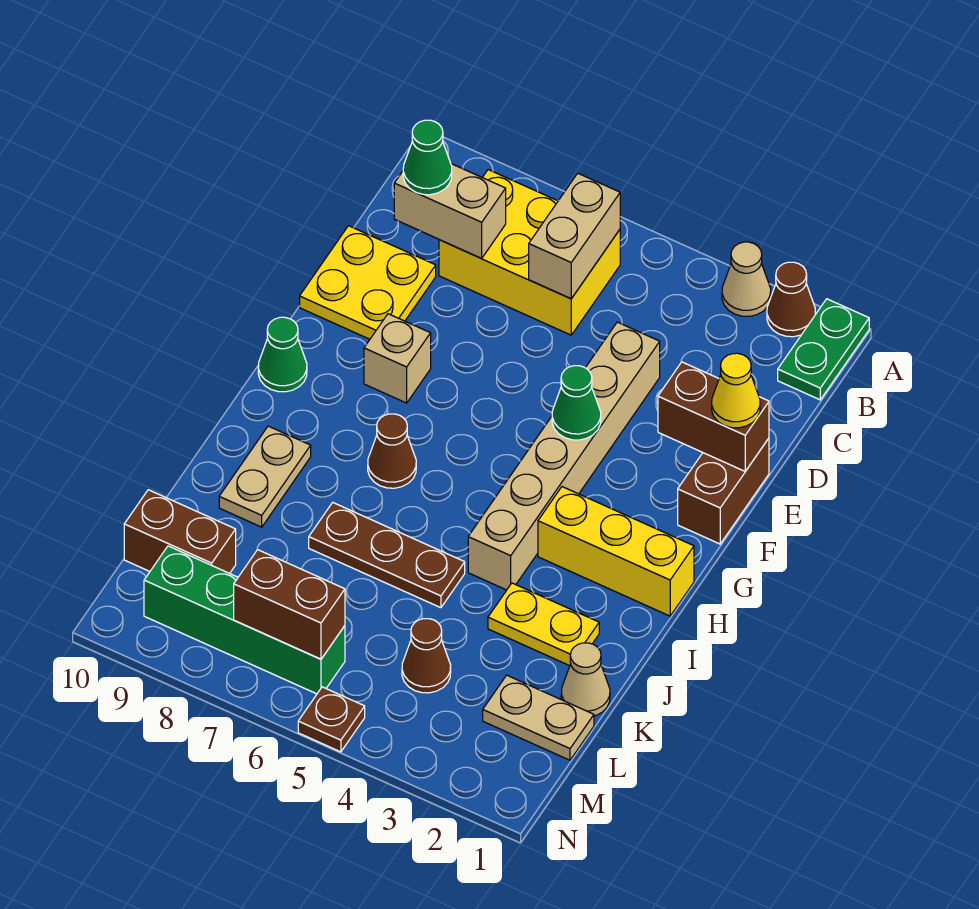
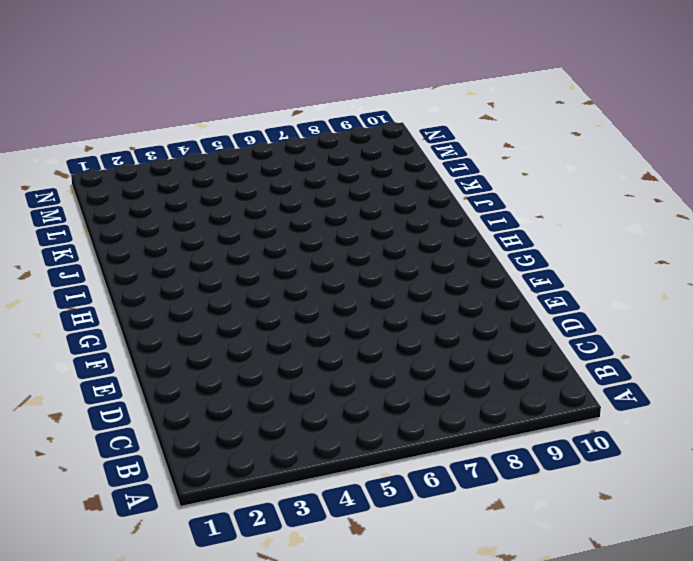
none -> green 1x2 plate [778,299,869,400]
none -> brown 1x1 cone [767,262,815,337]
none -> tan 1x1 cone [722,242,771,316]

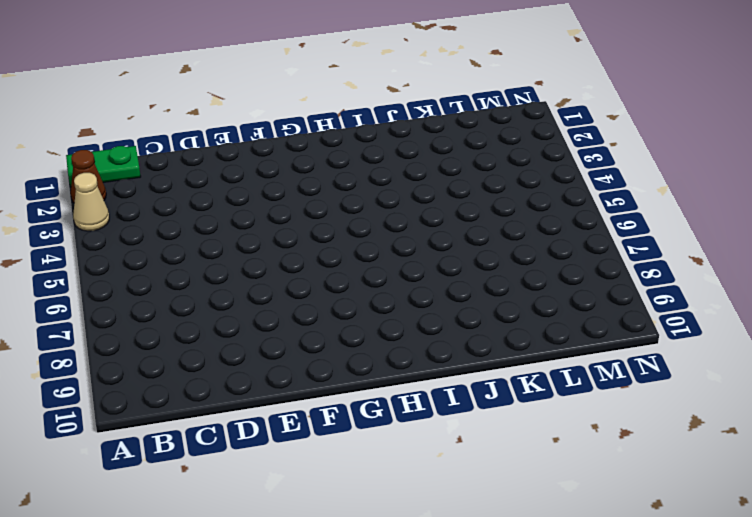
none -> yellow 2x3 brick [439,170,620,335]
none -> tan 1x6 brick [468,322,660,590]
none -> yellow 2x2 plate [300,226,436,339]

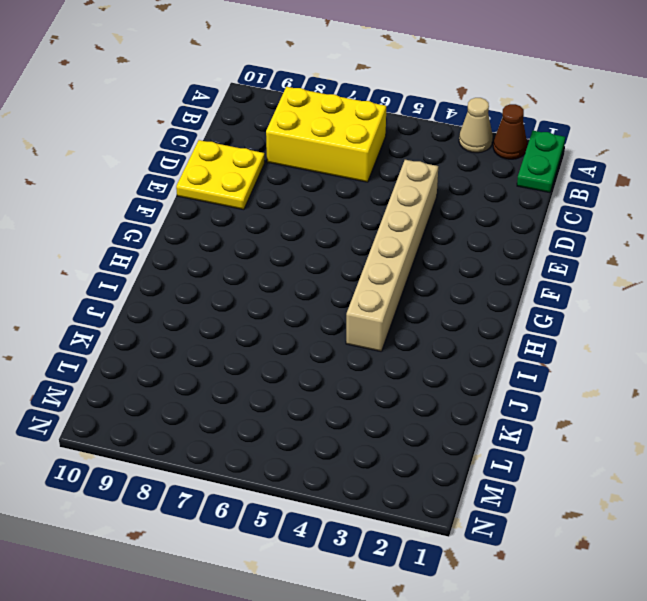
none -> brown 1x2 brick [678,438,769,544]
none -> tan 1x1 brick [364,314,431,403]
none -> green 1x1 cone [258,317,307,392]

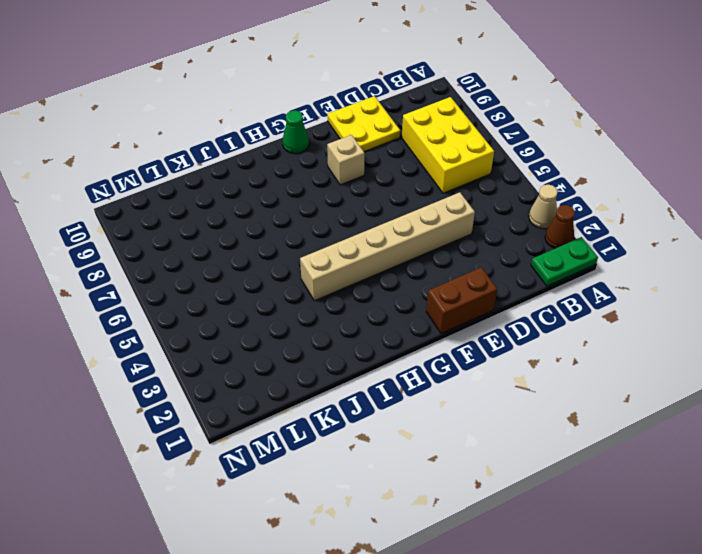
none -> yellow 1x3 brick [538,487,694,616]
none -> brown 1x1 cone [368,414,416,488]
none -> tan 1x2 plate [219,426,311,527]

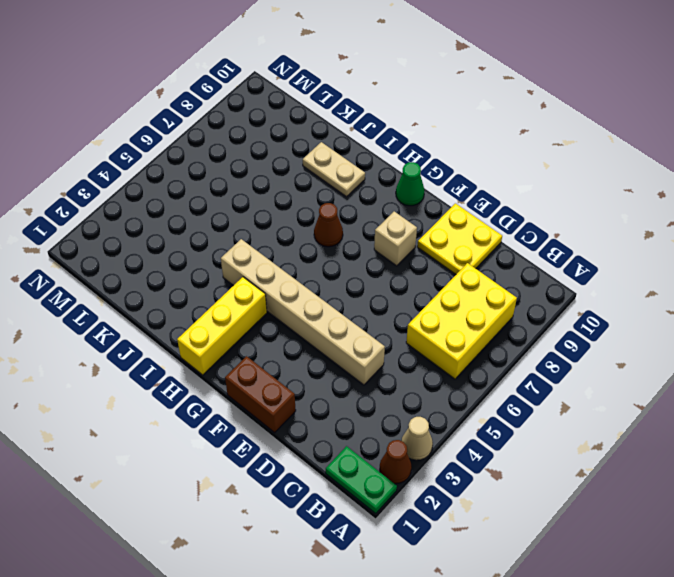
none -> yellow 1x2 plate [488,583,599,666]
none -> brown 1x3 plate [309,503,465,608]
none -> tan 1x1 cone [561,643,610,716]

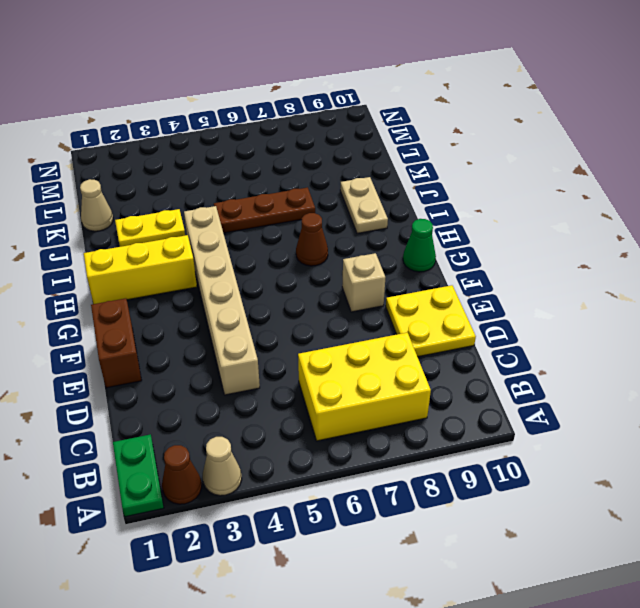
none -> tan 1x2 plate [483,675,594,760]
none -> brown 1x1 cone [402,619,451,693]
none -> brown 1x2 brick [124,490,236,573]

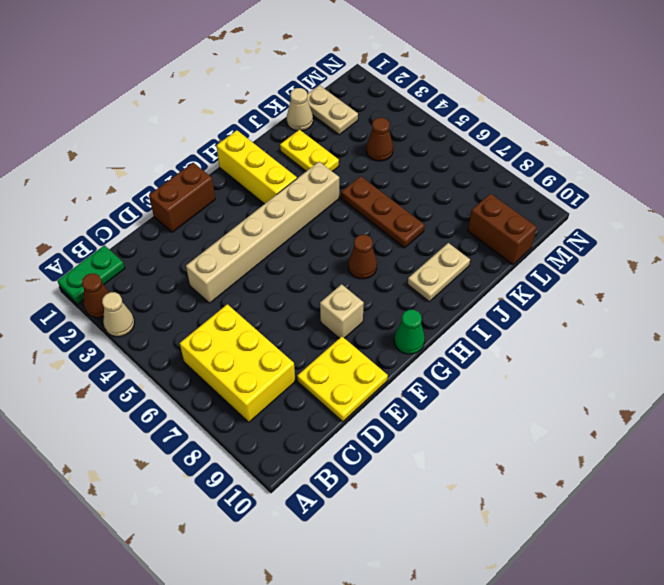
none -> green 1x4 brick [144,546,345,694]
none -> brown 1x1 plate [298,687,365,752]
none -> tan 1x2 brick [529,173,620,299]

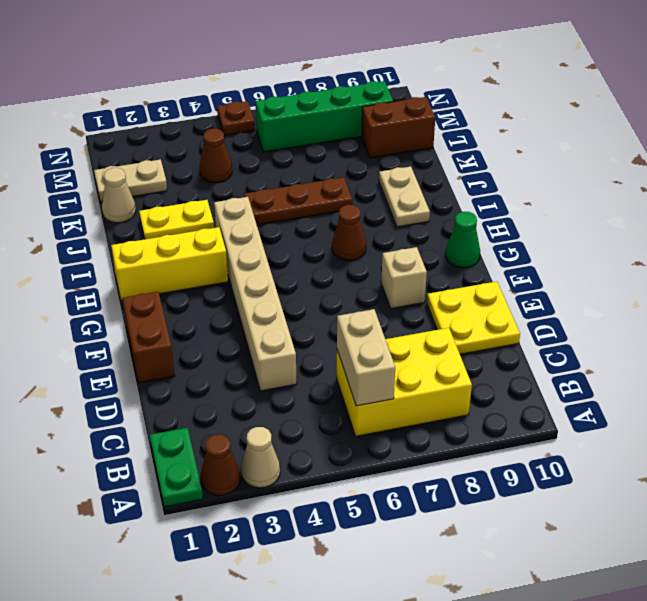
none -> tan 1x2 brick [394,164,506,258]
none -> brown 1x2 brick [658,362,769,471]
none -> green 1x1 cone [552,366,601,440]

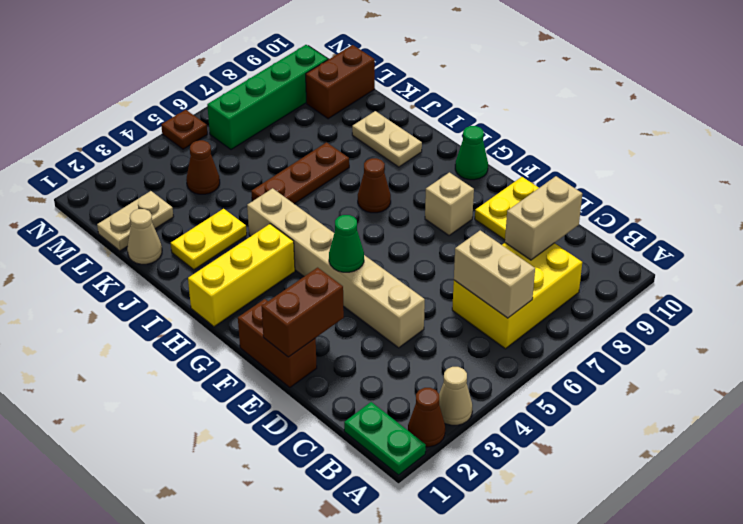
none -> brown 1x2 brick [234,550,345,659]
none -> green 1x1 cone [403,120,452,195]
none -> yellow 1x1 cone [712,353,760,428]

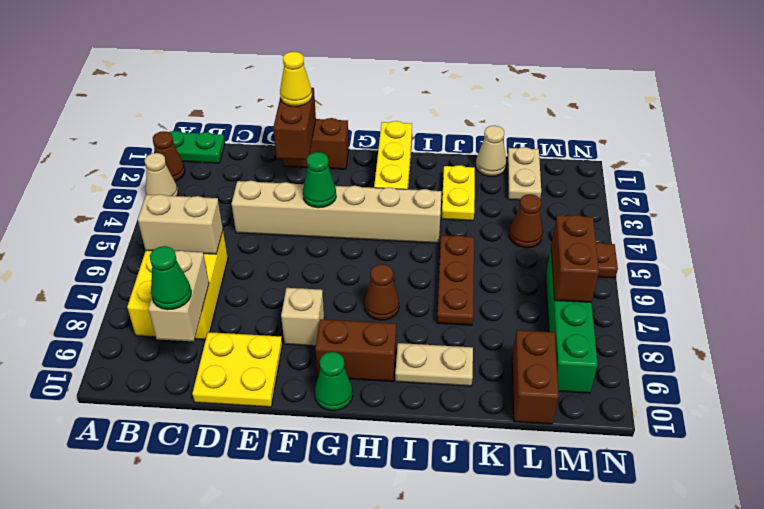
brown 1x2 brick [315,319,396,382] -> none

